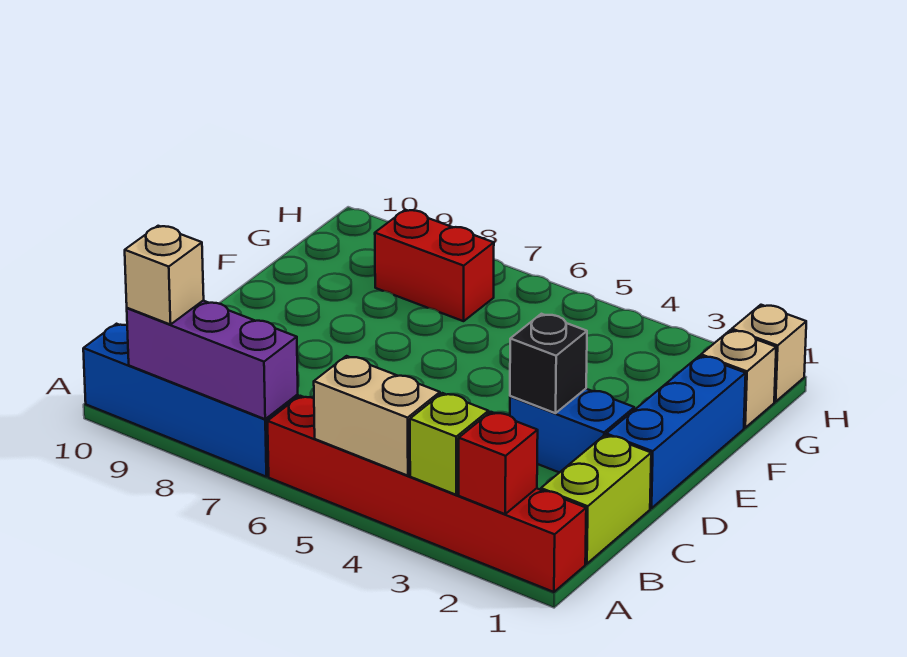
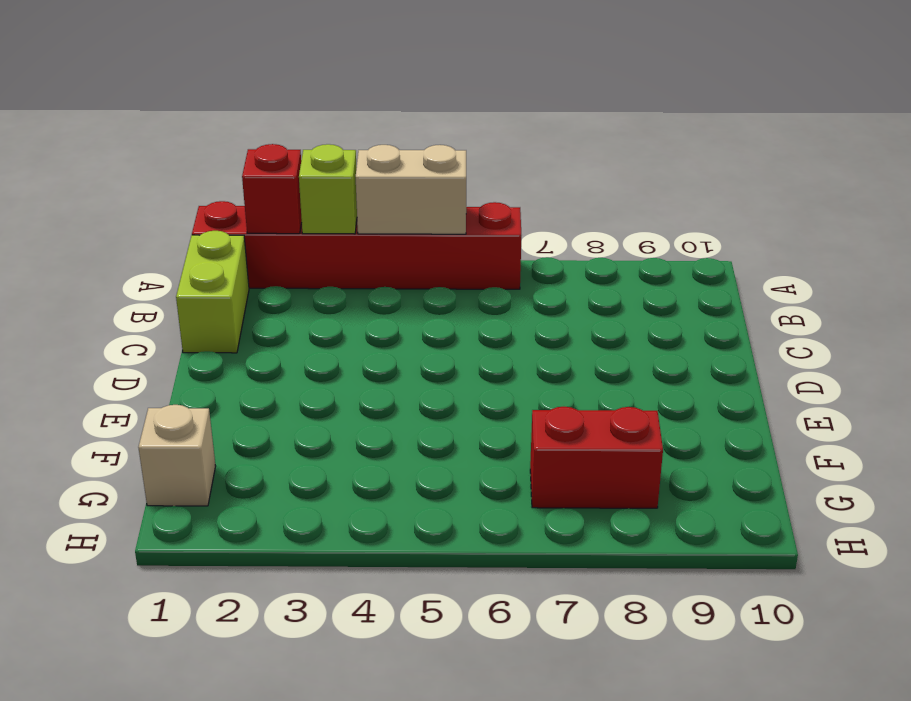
none -> blue 1x4 brick [83,324,298,477]
none -> blue 1x3 brick [606,356,746,508]
none -> blue 1x2 brick [510,389,634,473]

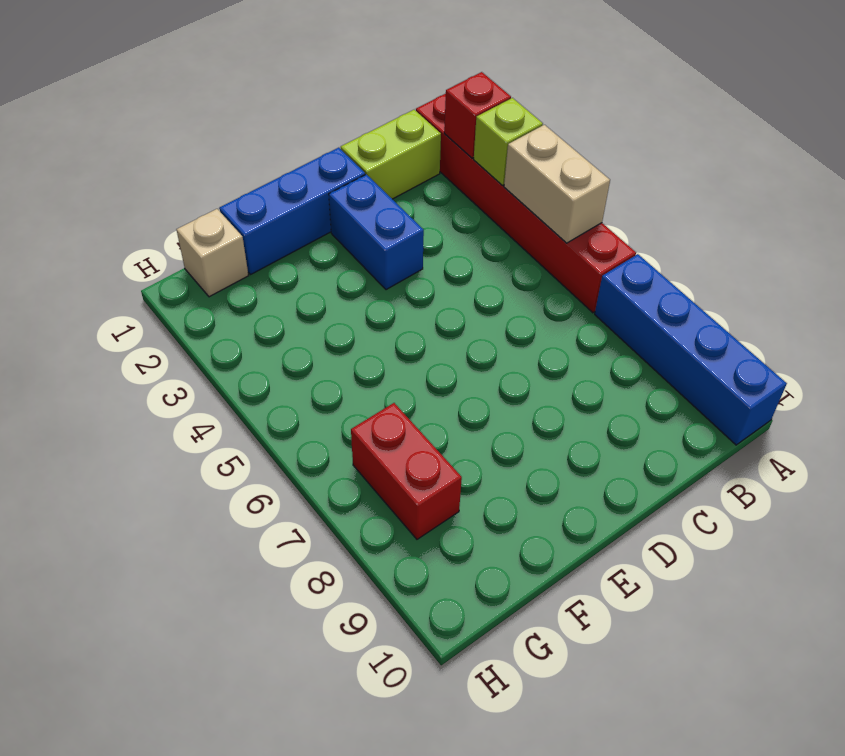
none -> tan 1x1 brick [732,305,806,402]
none -> purple 1x3 brick [127,301,298,419]
none -> black 1x1 brick [510,314,587,413]

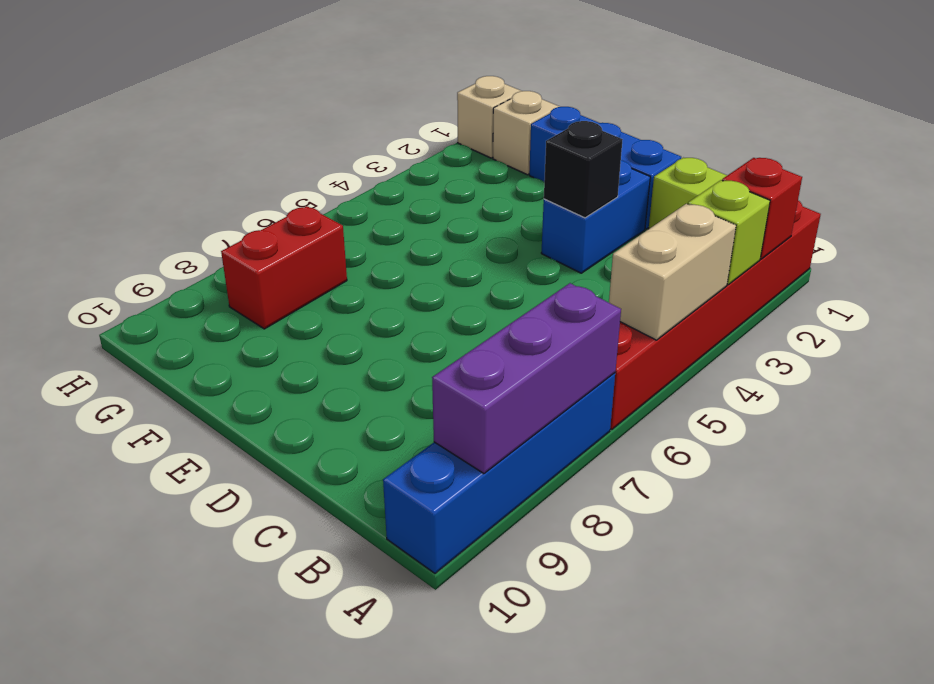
none -> tan 1x1 brick [125,226,204,325]

